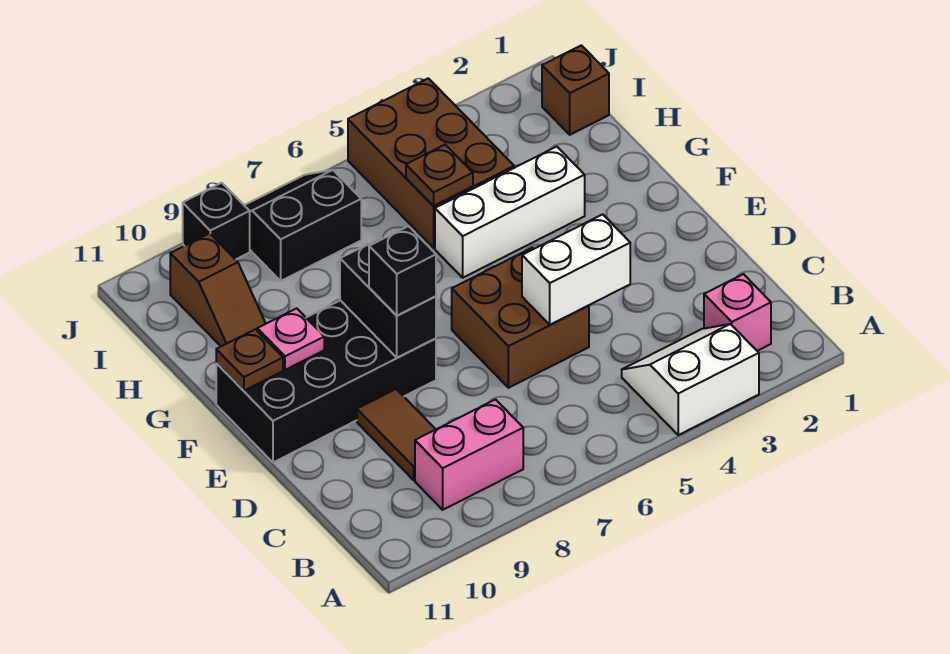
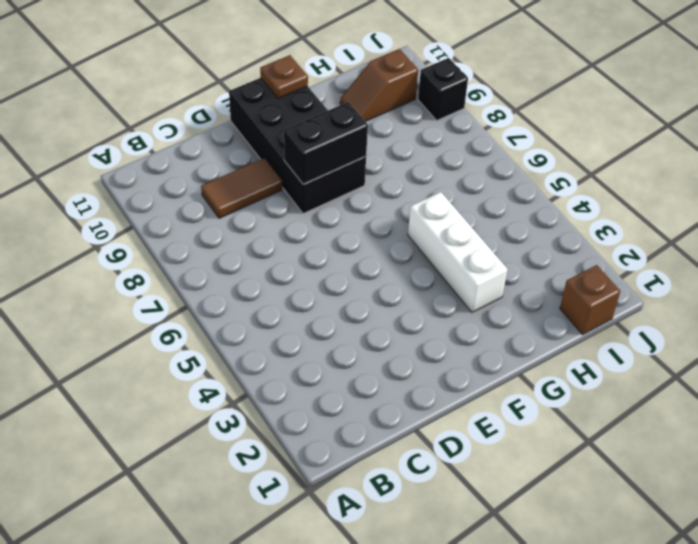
none -> white 2x2 slope [622,324,759,435]
none -> pink 1x1 brick [704,274,771,351]
none -> pink 1x2 brick [415,400,523,510]

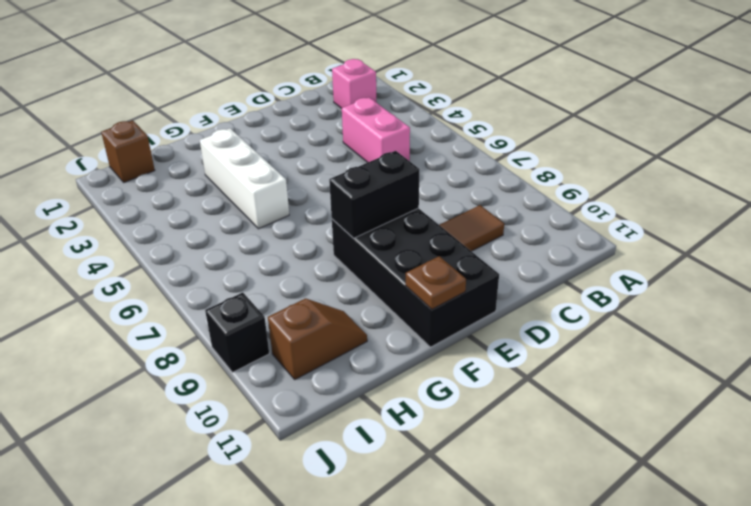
pink 1x2 brick [342,97,410,163] -> pink 1x2 brick moved to [415,400,523,510]
none -> white 2x2 slope [622,324,759,435]
none -> brown 2x2 brick [452,248,589,388]
none -> brown 2x3 brick [348,78,514,248]

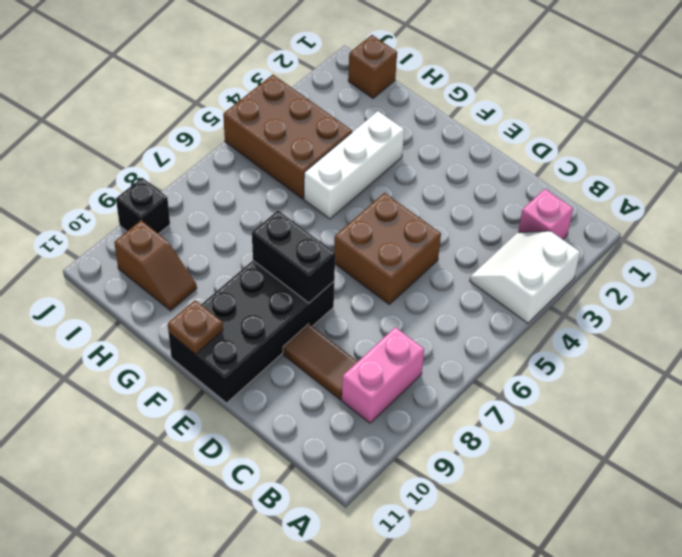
none -> black 2x2 slope [244,170,361,281]
none -> white 1x2 brick [522,214,630,325]
none -> pink 1x1 plate [257,308,324,370]

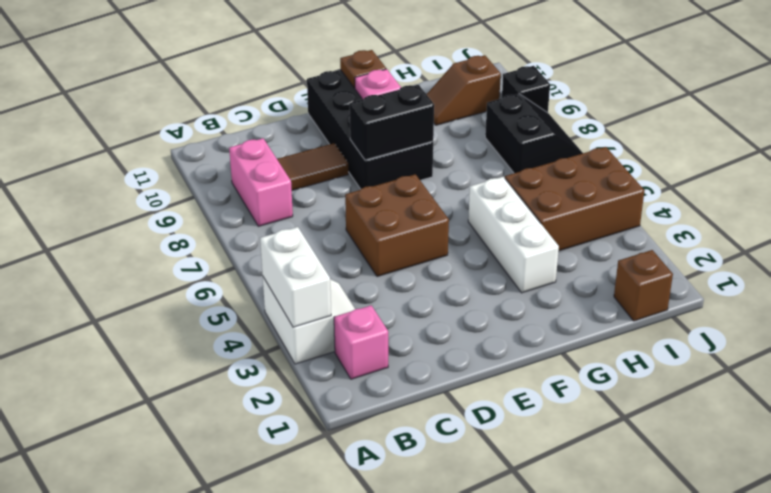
white 1x2 brick [260,227,331,327] -> white 1x2 brick moved to [522,214,630,325]
none -> brown 1x1 plate [406,145,473,206]
none -> black 1x1 brick [369,226,436,316]

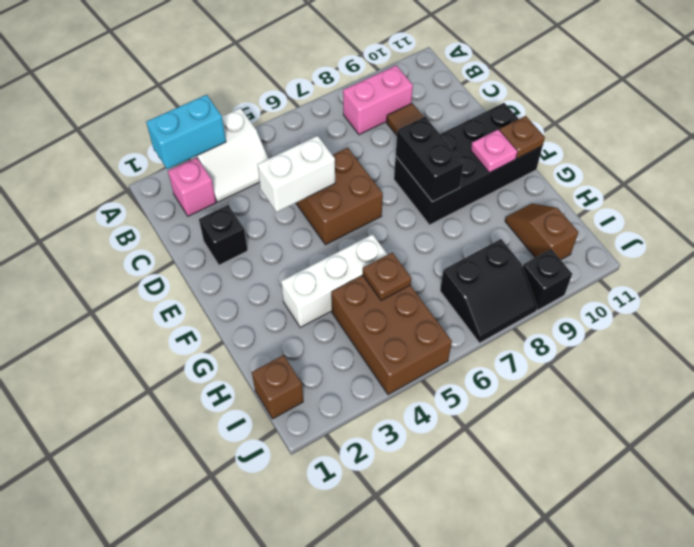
cyan 1x2 brick [146,95,226,169] -> none
black 1x1 brick [199,205,248,265] -> black 1x1 brick moved to [369,226,436,316]

